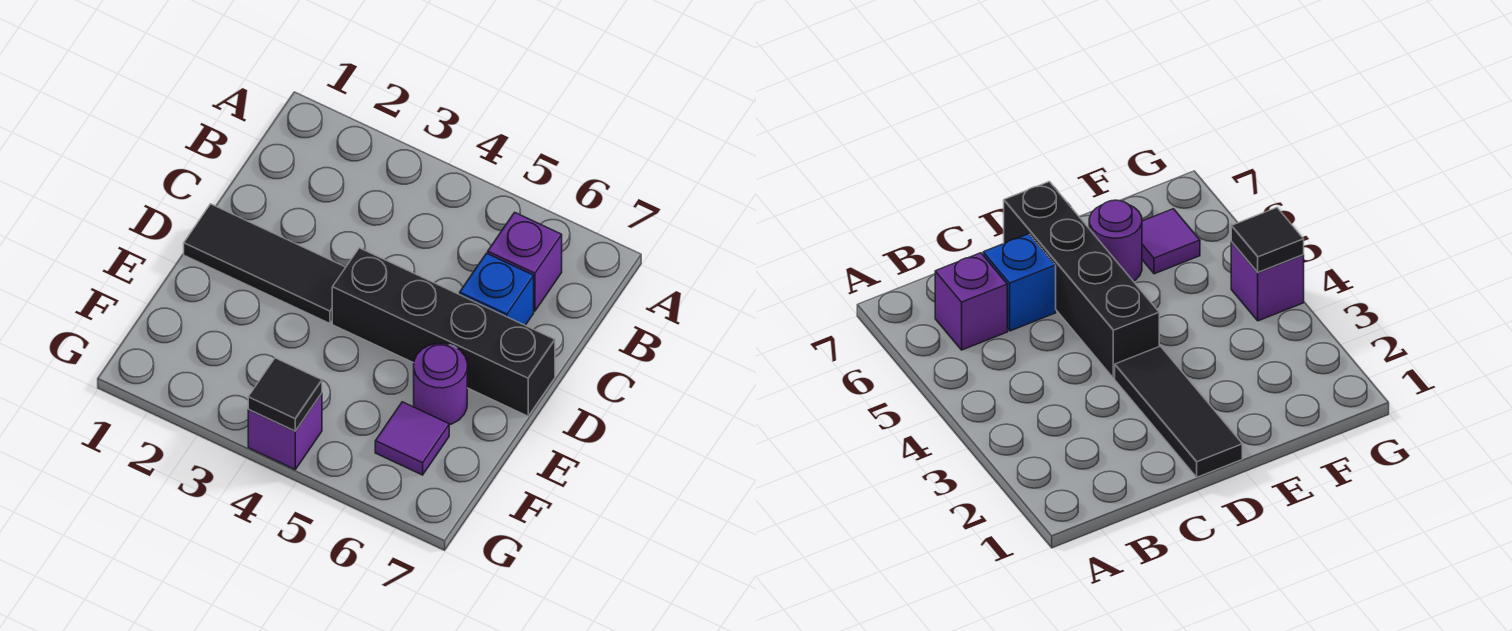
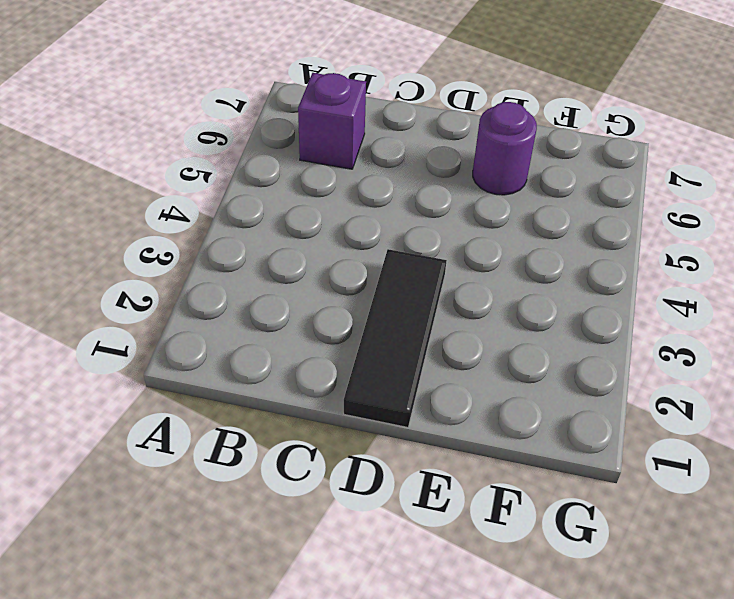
none -> blue 1x1 brick [460,253,534,325]
none -> black 1x4 brick [332,248,555,416]

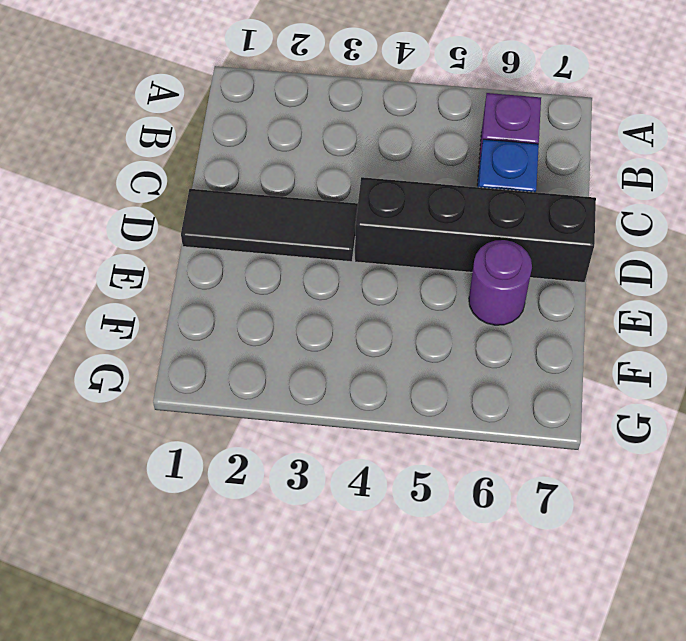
none -> purple 1x1 tile [375,402,449,475]
none -> purple 1x1 brick [248,393,322,469]

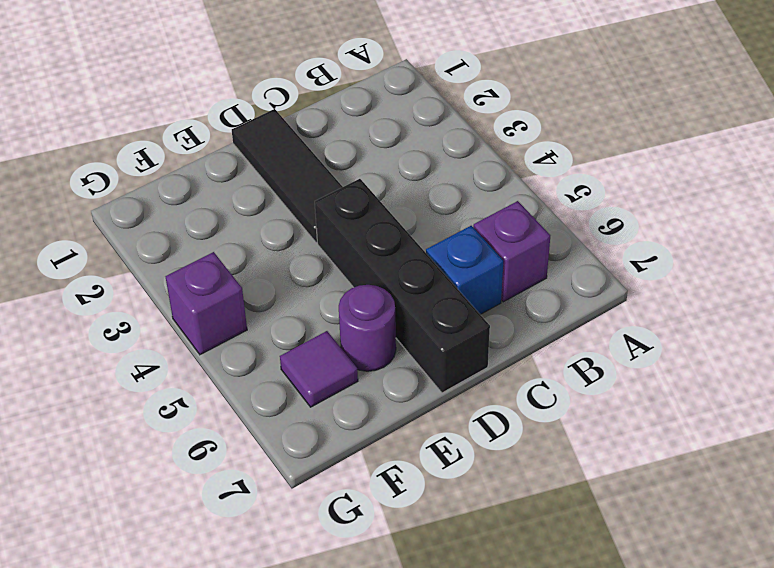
none -> black 1x1 tile [248,358,322,431]

